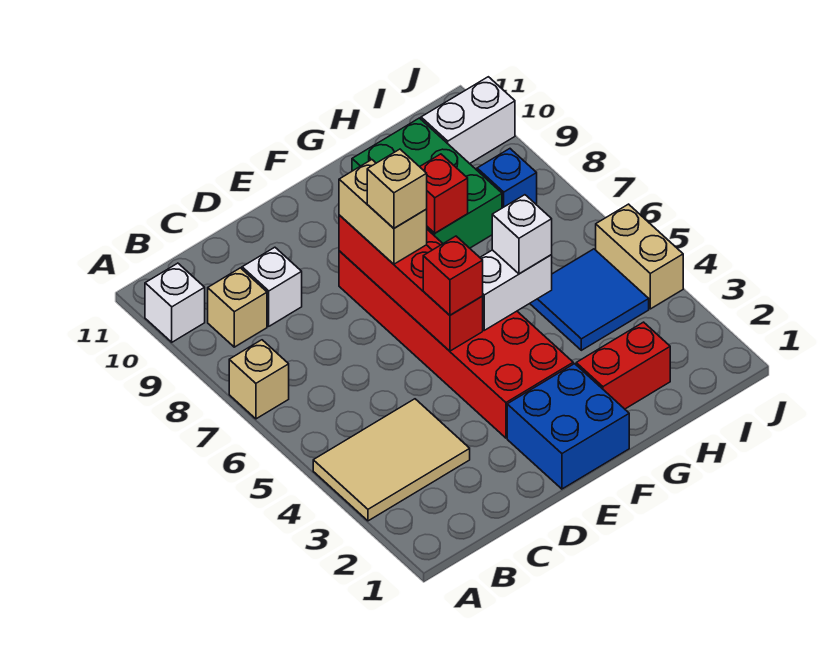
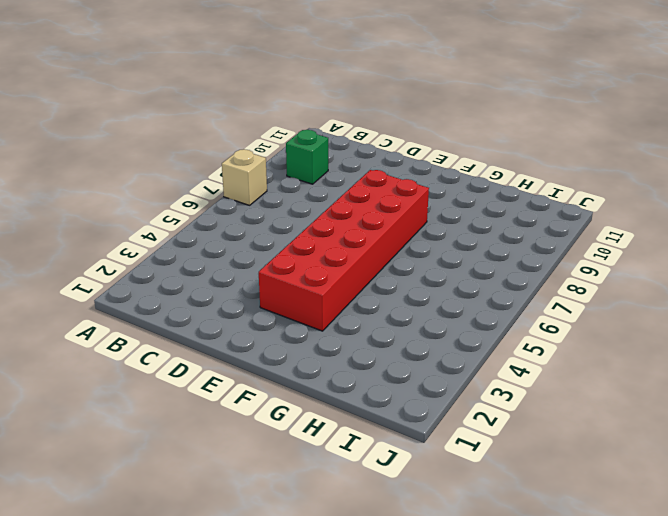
green 1x1 brick [286,130,328,184] -> tan 1x1 brick [208,268,267,347]
none -> tan 2x3 tile [313,399,470,521]
none -> white 1x1 brick [145,263,205,342]
none -> white 1x1 brick [242,247,302,326]

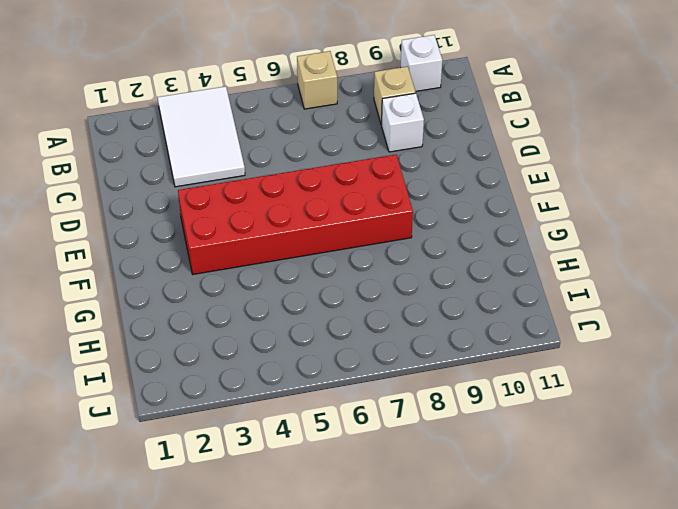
white 2x3 tile [158,86,245,187] -> tan 2x3 tile [313,399,470,521]
none -> blue 2x2 brick [507,364,629,489]
none -> red 1x2 brick [576,322,670,409]
none -> green 2x3 brick [352,118,502,248]

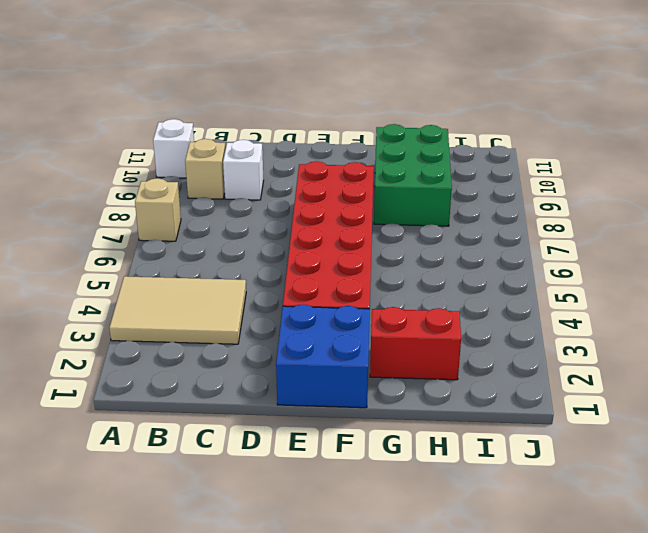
none -> blue 2x2 tile [530,249,649,350]
none -> blue 1x1 brick [477,149,537,208]
none -> white 1x2 brick [421,77,515,164]

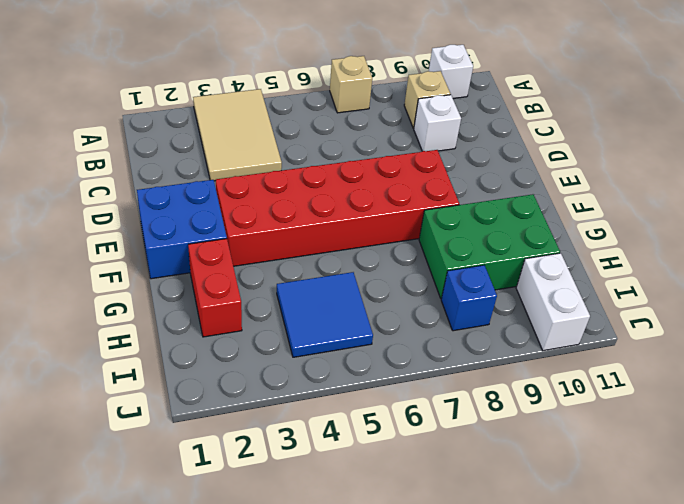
none -> tan 1x2 brick [596,204,683,309]
none -> red 1x4 brick [339,215,483,351]
none -> white 1x2 brick [480,250,552,330]

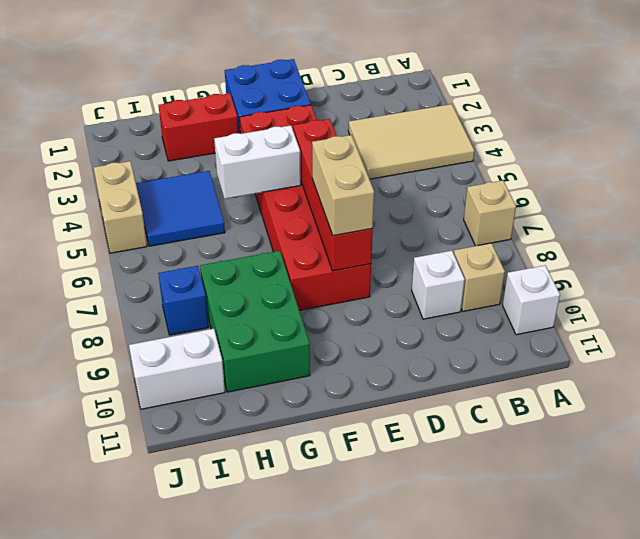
none -> red 1x1 brick [420,154,468,233]
none -> red 1x1 brick [423,236,483,315]
none -> white 1x1 brick [492,195,552,274]

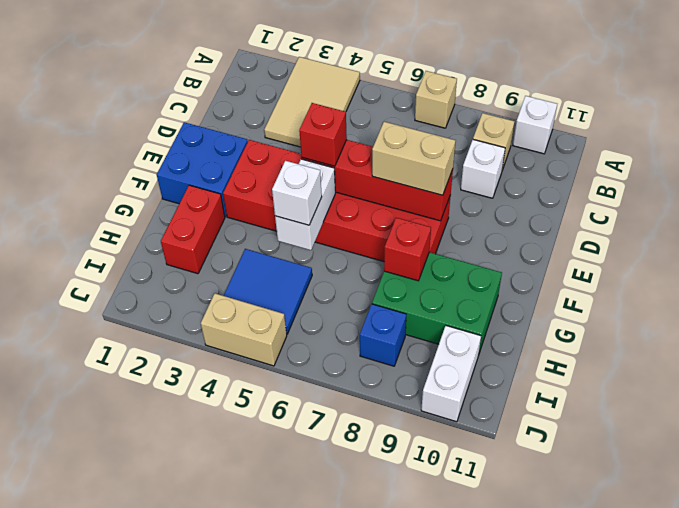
none -> tan 1x1 brick [367,149,427,228]

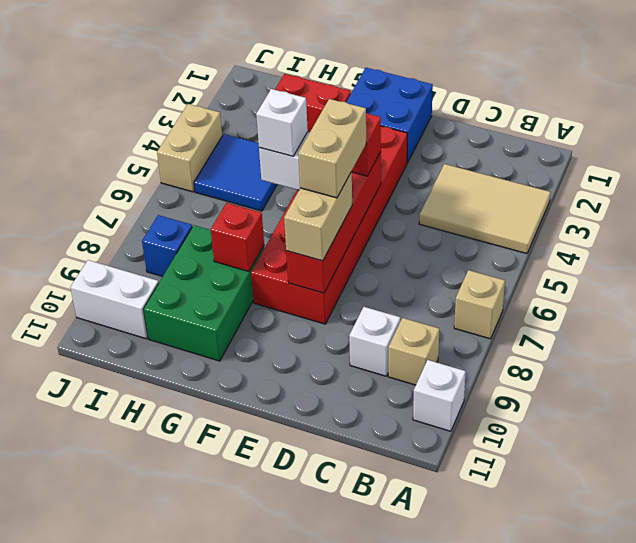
tan 1x2 brick [298,99,366,198] -> tan 1x1 brick [367,149,427,228]

